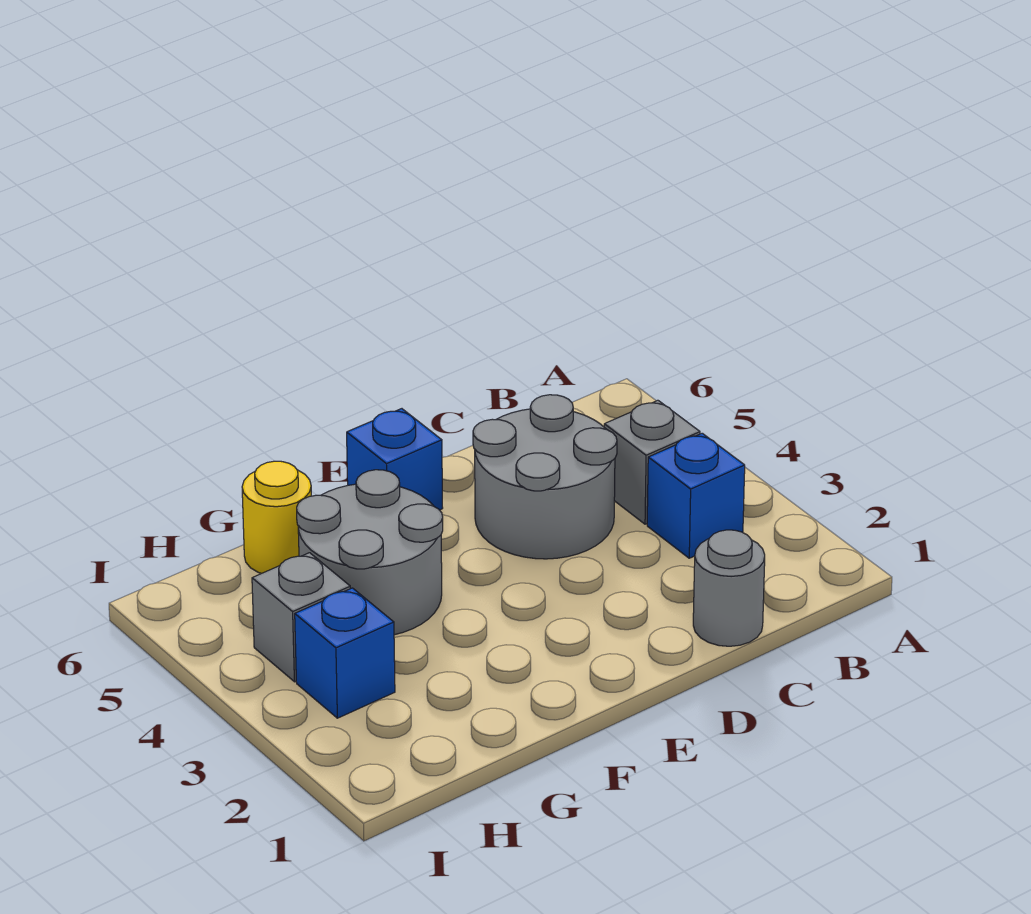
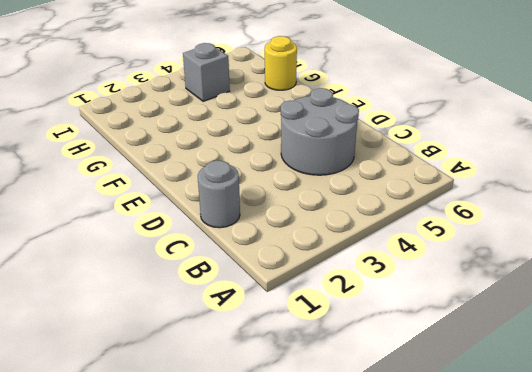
none -> blue 1x1 brick [647,433,745,558]
none -> grey 1x1 brick [604,400,700,524]

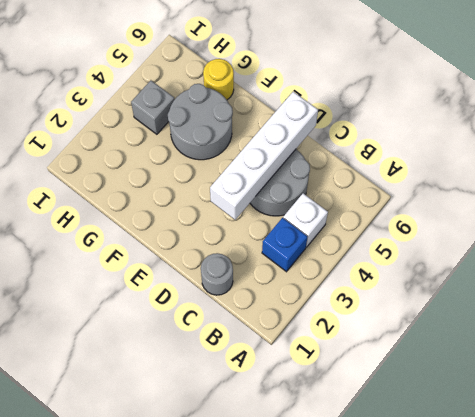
white 1x1 brick [283,194,328,247] -> grey 1x1 brick [604,400,700,524]
white 1x4 brick [210,92,318,220] -> none
none -> blue 1x1 brick [347,409,443,510]
none -> blue 1x1 brick [295,588,395,718]

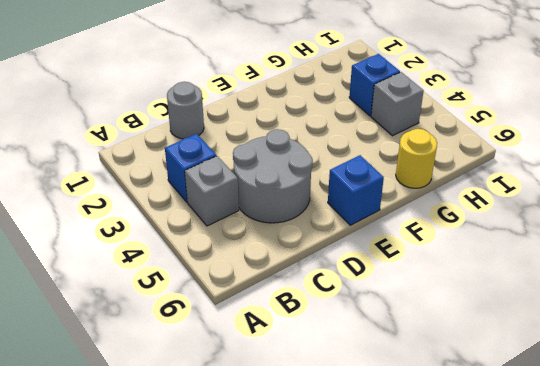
none -> grey 2x2 round brick [297,470,443,635]

